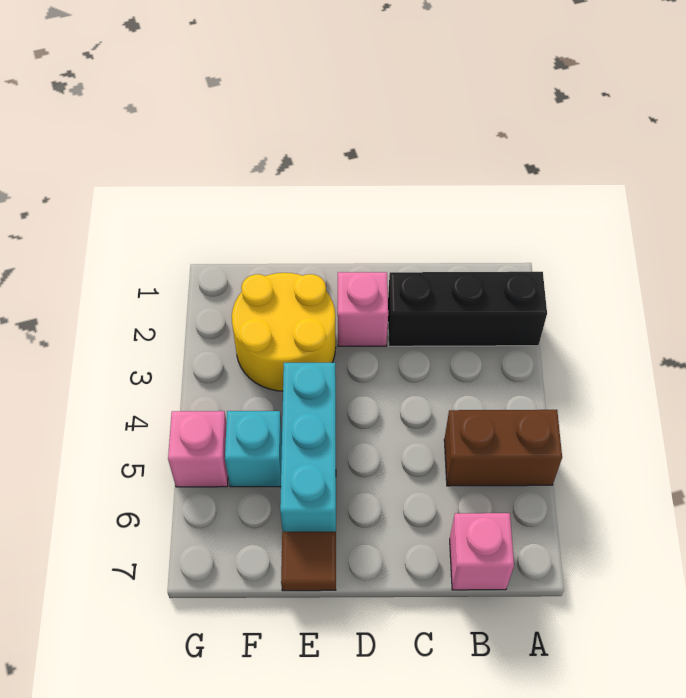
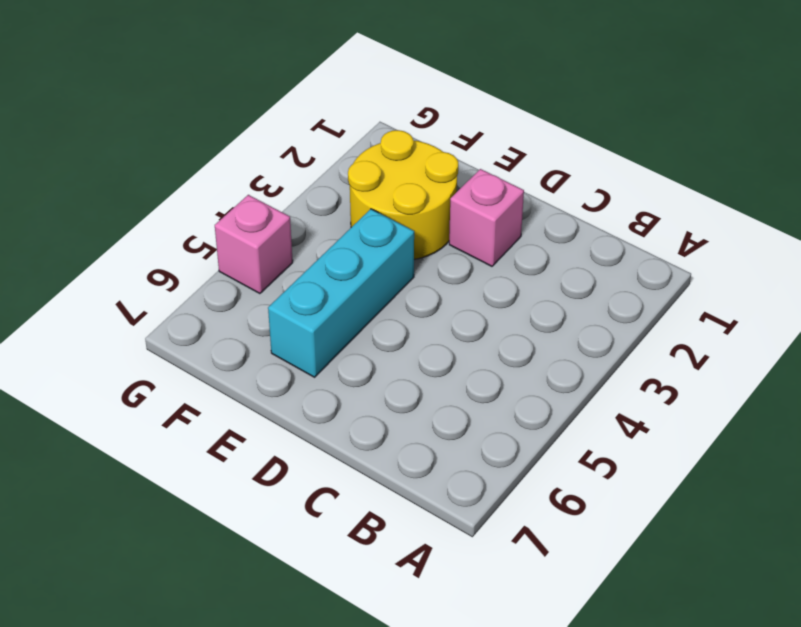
none -> black 1x3 brick [388,272,547,346]
none -> brown 1x2 brick [444,410,562,486]

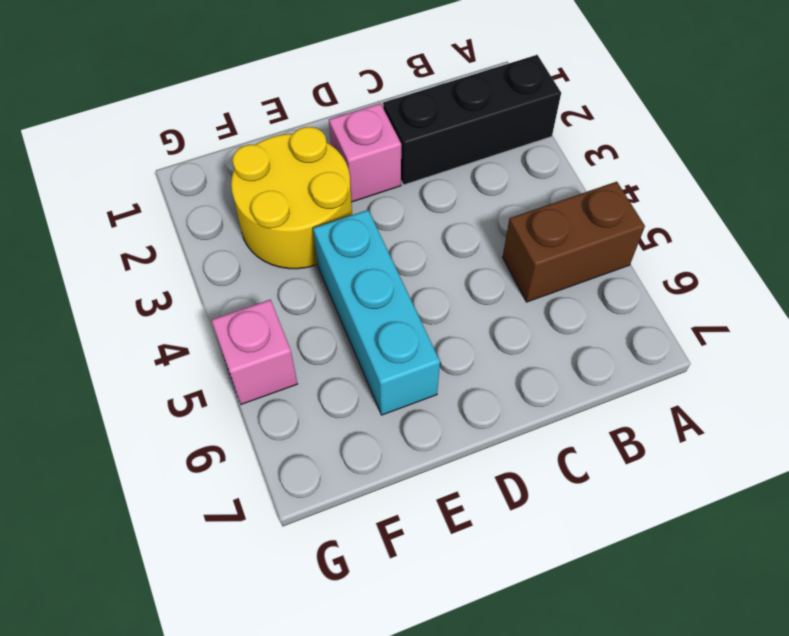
none -> pink 1x1 brick [450,513,514,590]
none -> brown 1x1 tile [281,532,336,591]

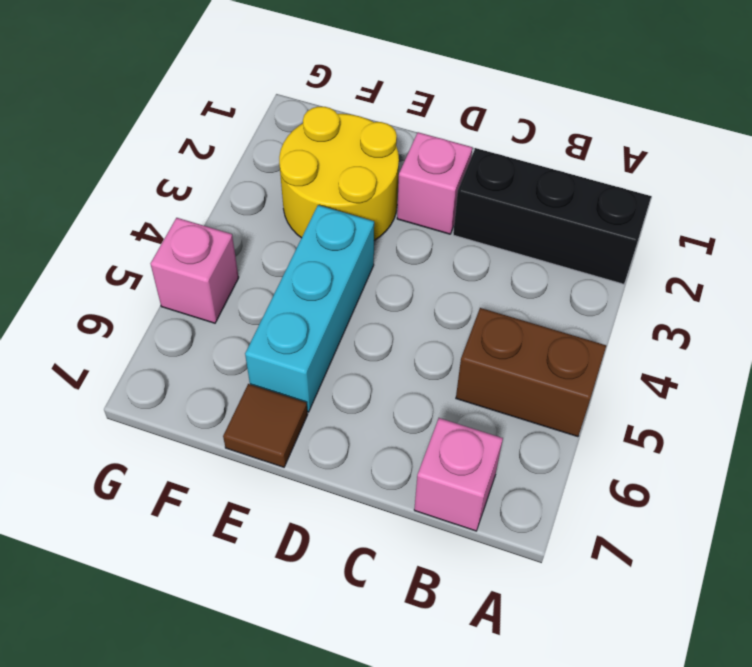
none -> cyan 1x1 brick [225,411,282,487]

